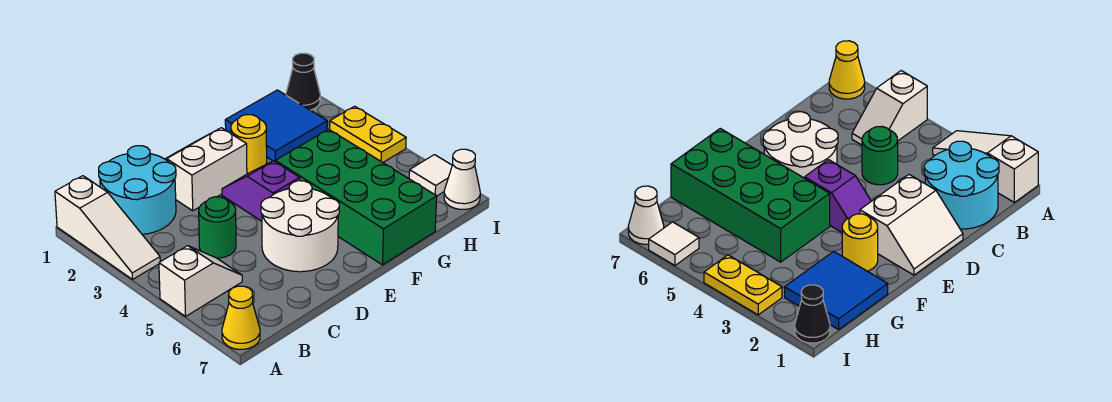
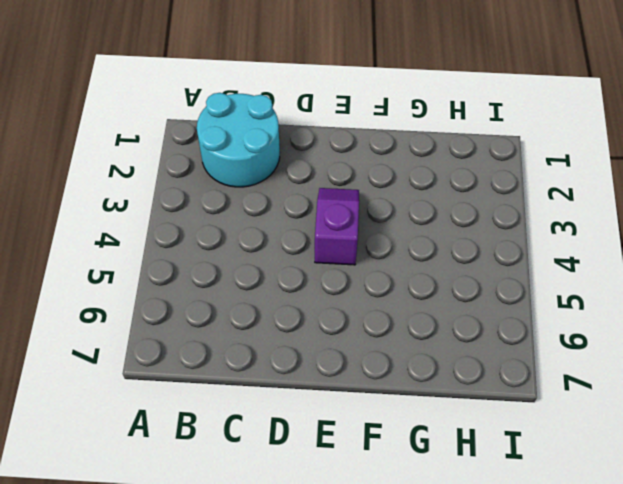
none -> white 1x3 slope [55,176,160,280]
none -> white 1x2 slope [159,246,242,316]
none -> yellow 1x1 cone [222,286,260,349]

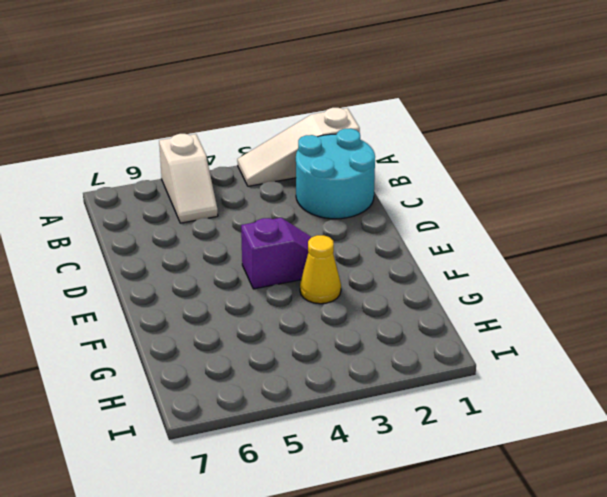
yellow 1x1 cone [300,235,341,304] -> yellow 1x1 cone moved to [222,286,260,349]
none -> green 1x1 round brick [199,197,236,258]
none -> white 2x2 slope [165,128,247,211]
none -> white 2x2 round brick [261,181,339,272]

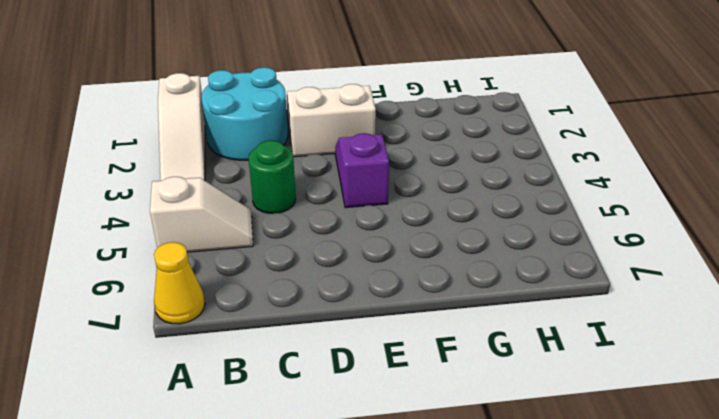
none -> white 2x2 round brick [261,181,339,272]
none -> yellow 1x1 round brick [231,115,267,174]
none -> green 2x4 brick [276,129,437,265]

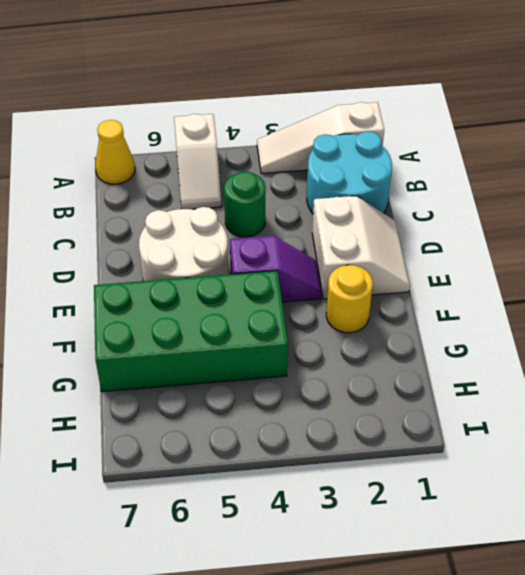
none -> blue 2x2 tile [225,90,327,162]
none -> black 1x1 cone [286,53,320,110]
none -> yellow 1x2 plate [330,106,406,162]

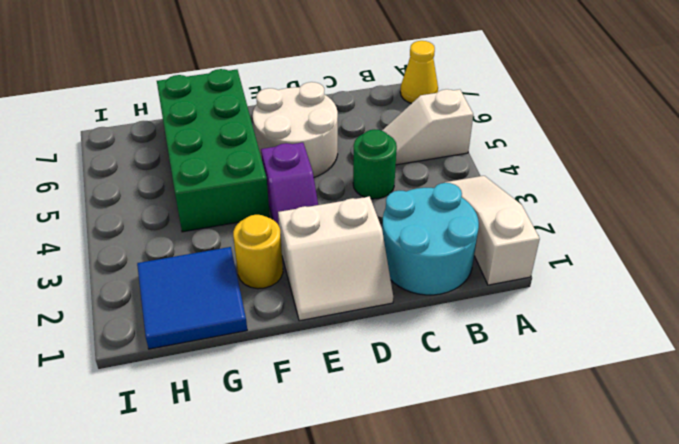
none -> black 1x1 cone [286,53,320,110]
none -> yellow 1x2 plate [330,106,406,162]
none -> white 1x1 tile [409,155,452,196]

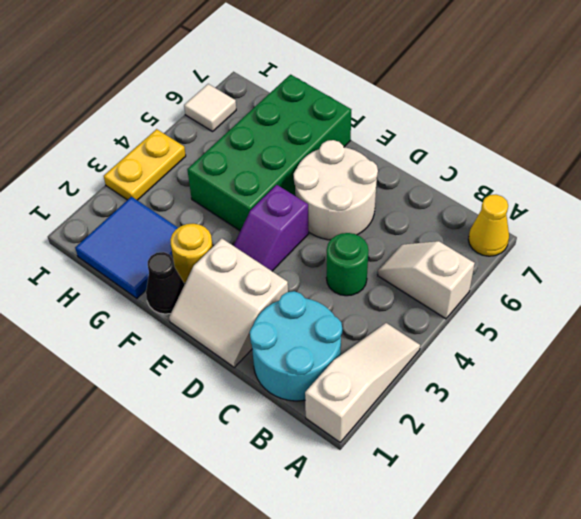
black 1x1 cone [146,252,185,314] -> black 1x1 cone moved to [286,53,320,110]
none -> white 1x1 cone [444,149,480,209]

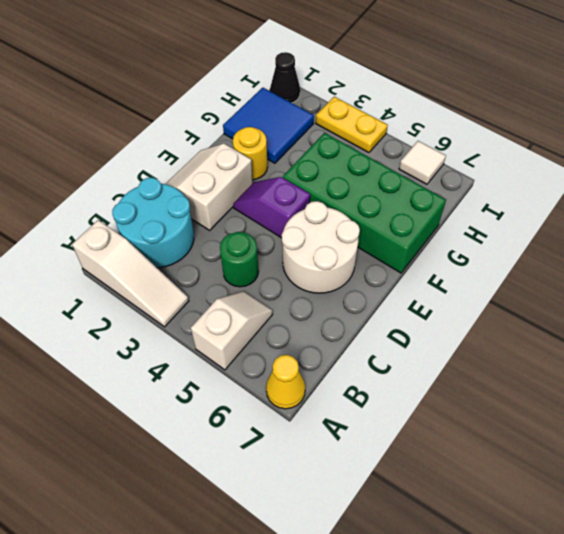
none -> white 1x1 cone [444,149,480,209]

